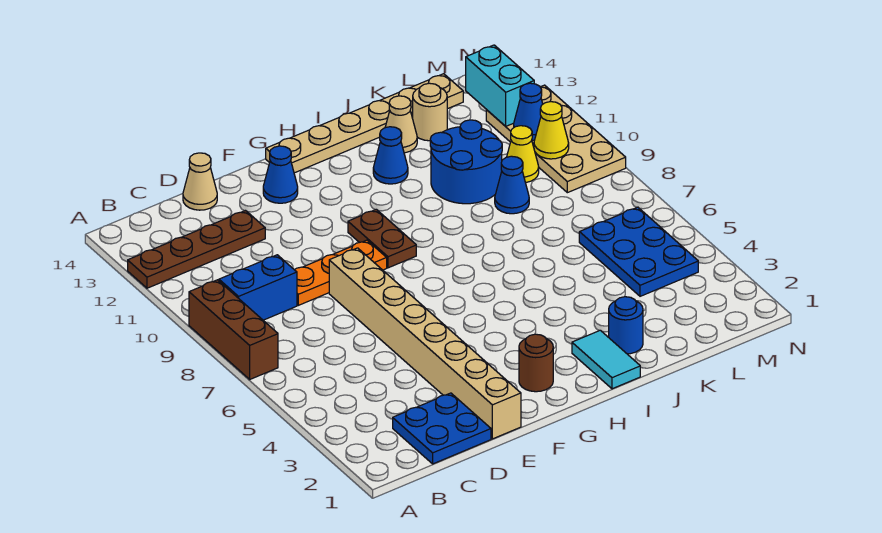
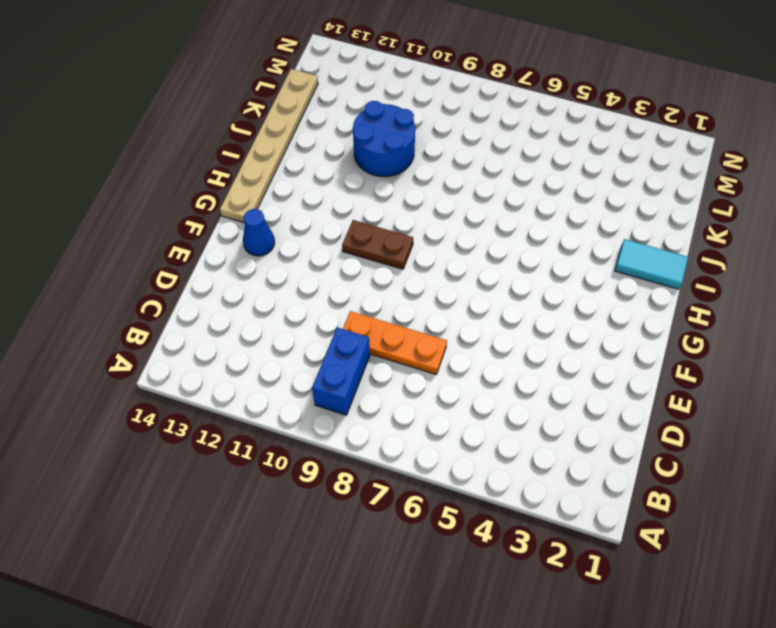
orange 1x3 plate [343,311,447,374] -> orange 1x3 plate turned to [295,240,387,305]
none -> brown 1x3 brick [189,280,278,379]
none -> brown 1x4 plate [128,211,265,288]
none -> blue 2x2 plate [393,393,491,464]

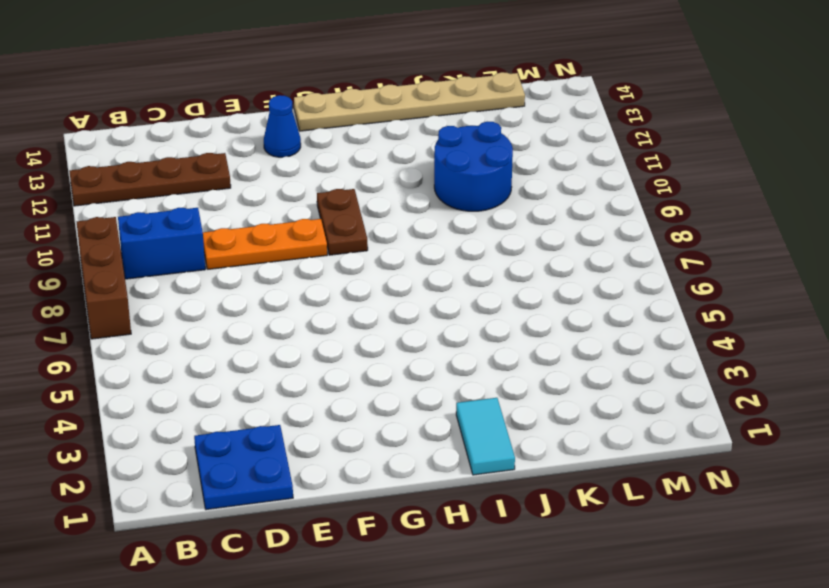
none -> tan 1x1 cone [183,153,217,210]
none -> tan 1x8 brick [329,248,521,439]
none -> brown 1x1 round brick [519,334,553,392]

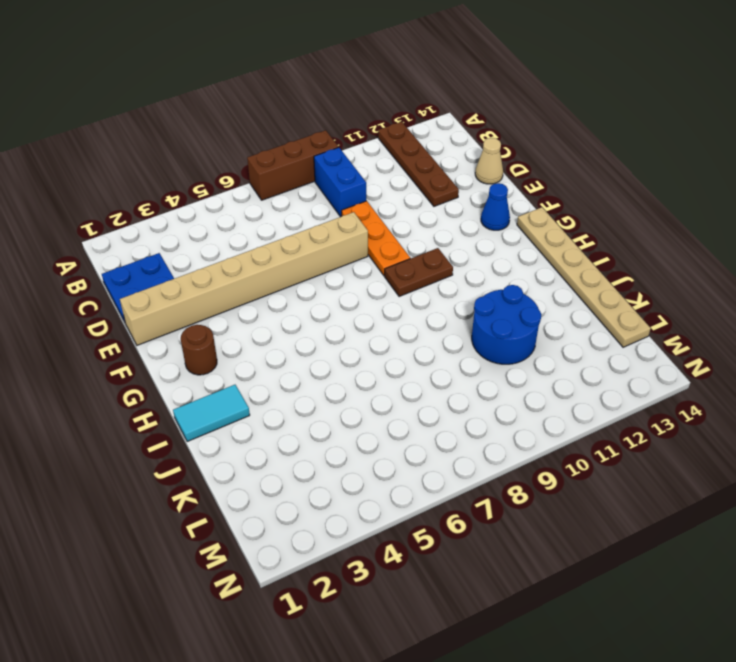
none -> blue 1x1 cone [373,127,408,184]
none -> blue 1x1 round brick [609,297,643,354]
none -> tan 1x1 cone [385,96,417,153]

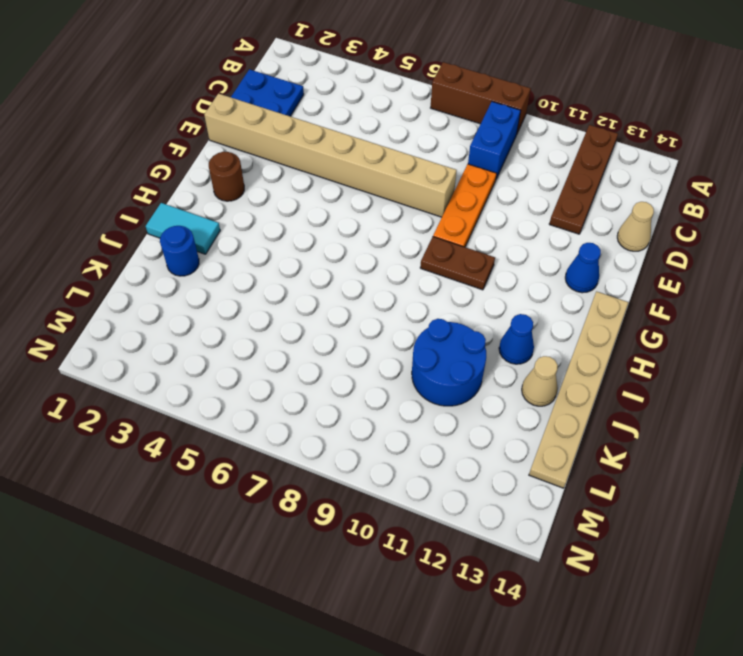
none -> blue 1x1 cone [495,156,529,214]
none -> tan 1x1 round brick [413,83,447,141]
none -> blue 2x3 plate [579,207,698,296]

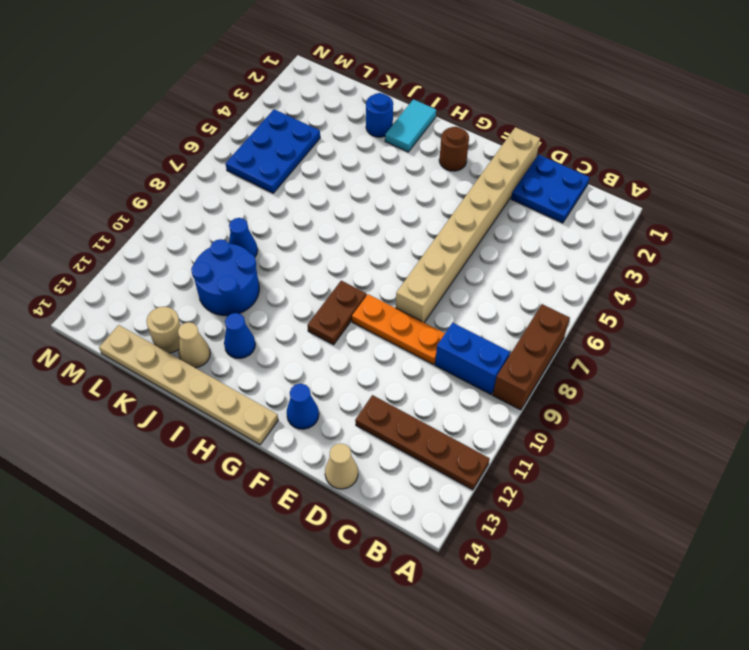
none -> yellow 1x1 cone [507,126,539,183]
none -> tan 2x4 plate [486,85,626,193]
none -> yellow 1x1 cone [534,102,569,159]

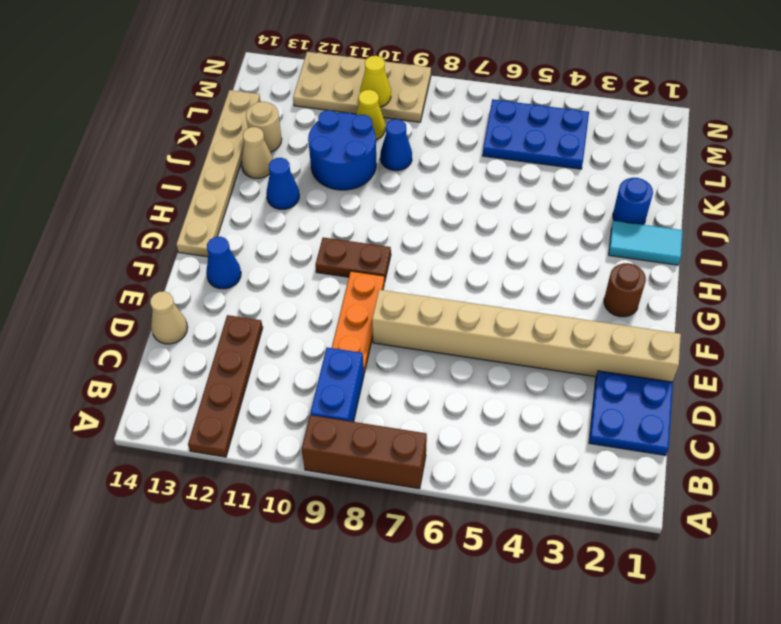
none -> blue 1x1 cone [514,83,543,141]
none -> cyan 1x2 brick [466,45,534,126]

